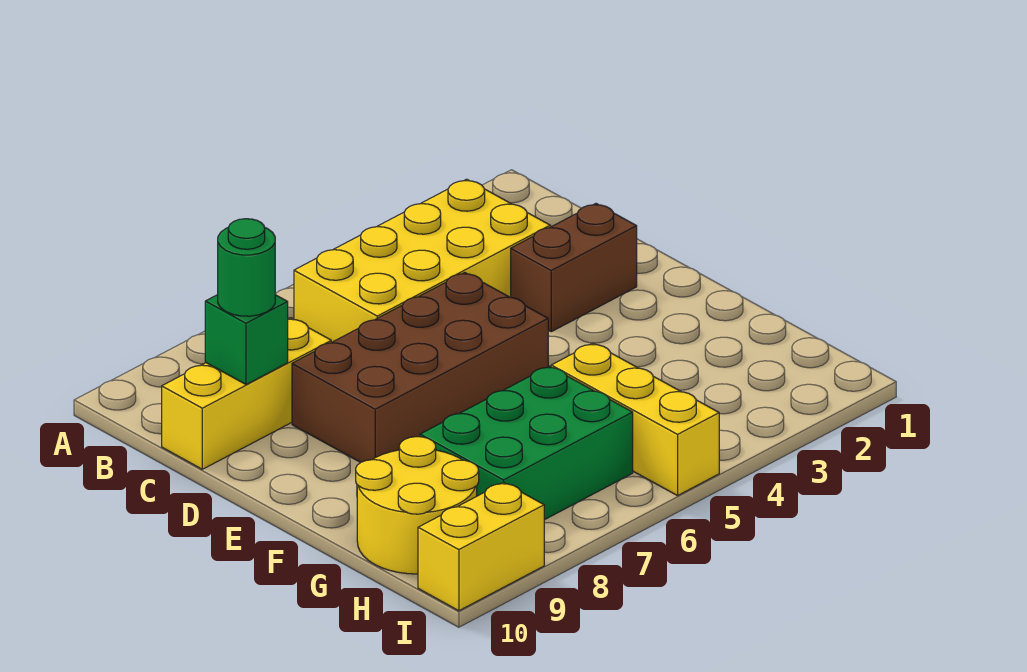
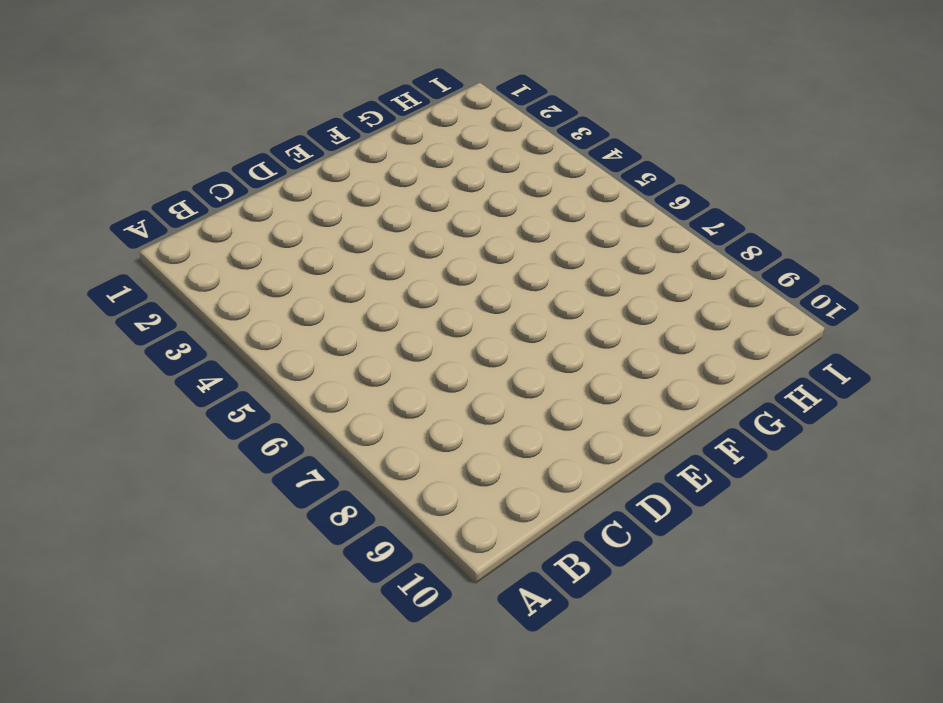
none -> yellow 2x4 brick [294,179,550,342]
none -> yellow 1x3 brick [162,318,331,469]

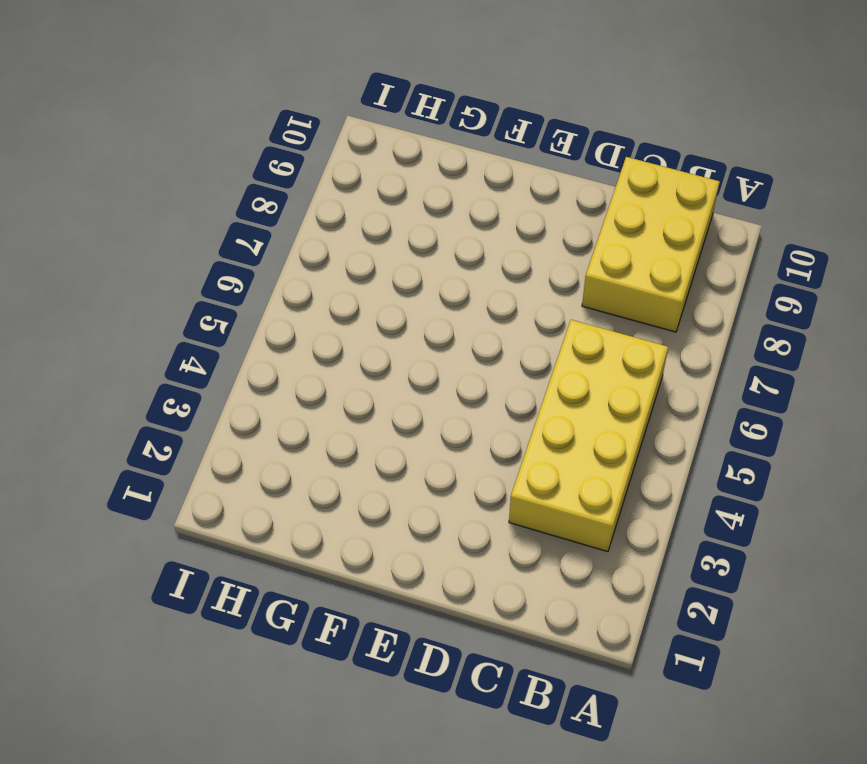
yellow 2x3 brick [582,157,720,332] -> yellow 1x3 brick [162,318,331,469]
none -> brown 1x2 brick [511,204,637,332]
none -> brown 2x4 brick [292,273,548,463]

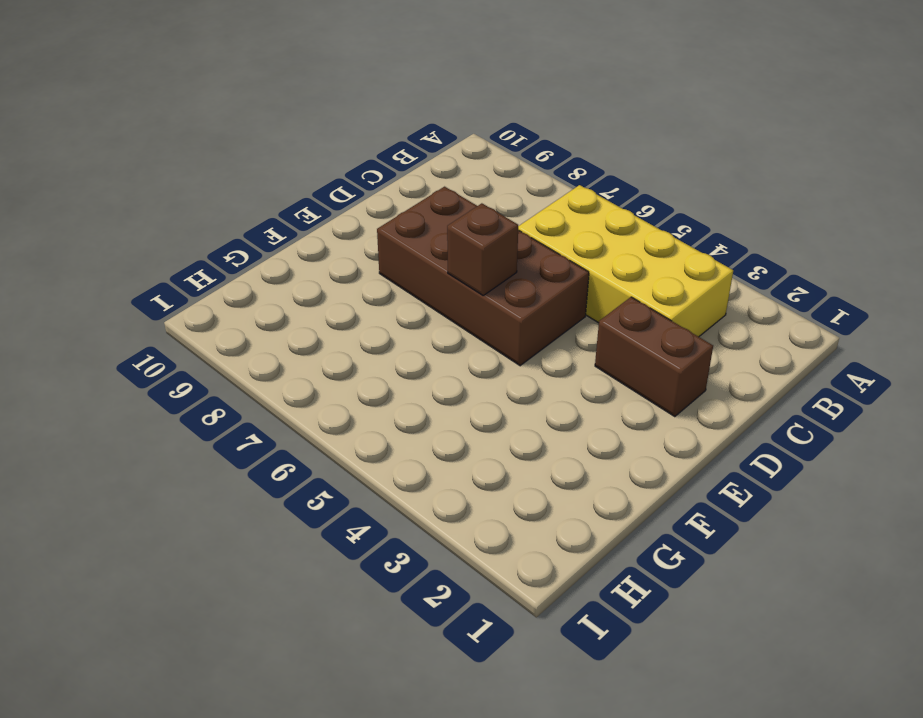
brown 1x1 brick [447,203,518,295] -> none
none -> yellow 1x3 brick [162,318,331,469]
none -> yellow 1x3 brick [551,343,719,496]

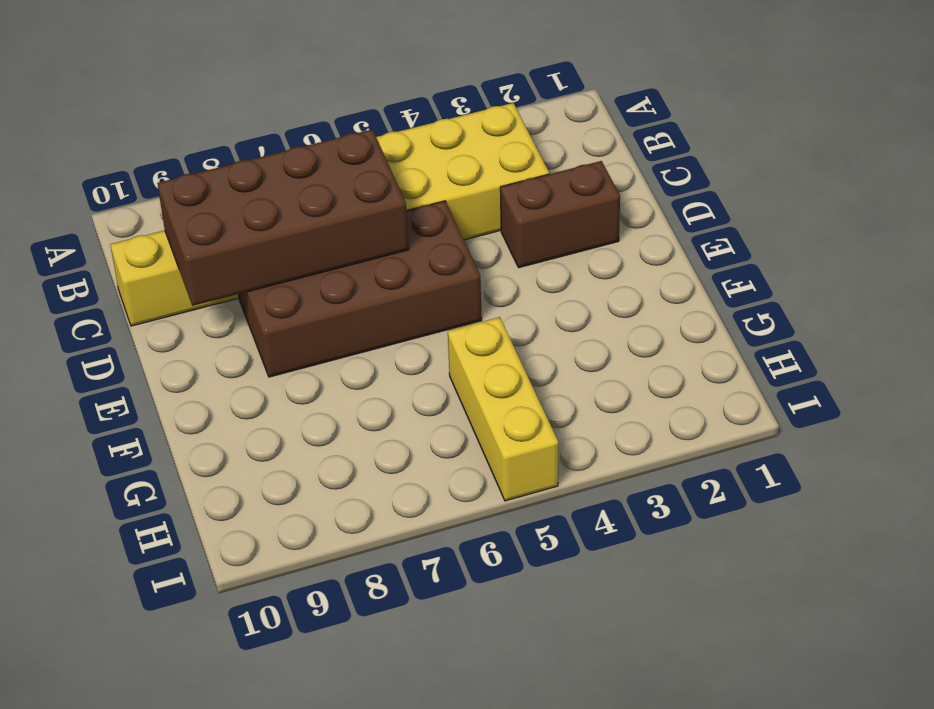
brown 2x4 brick [157,130,409,306] -> green 1x1 brick [205,295,288,384]
none -> green 2x3 brick [420,366,633,520]
none -> yellow 2x2 round brick [356,437,479,574]

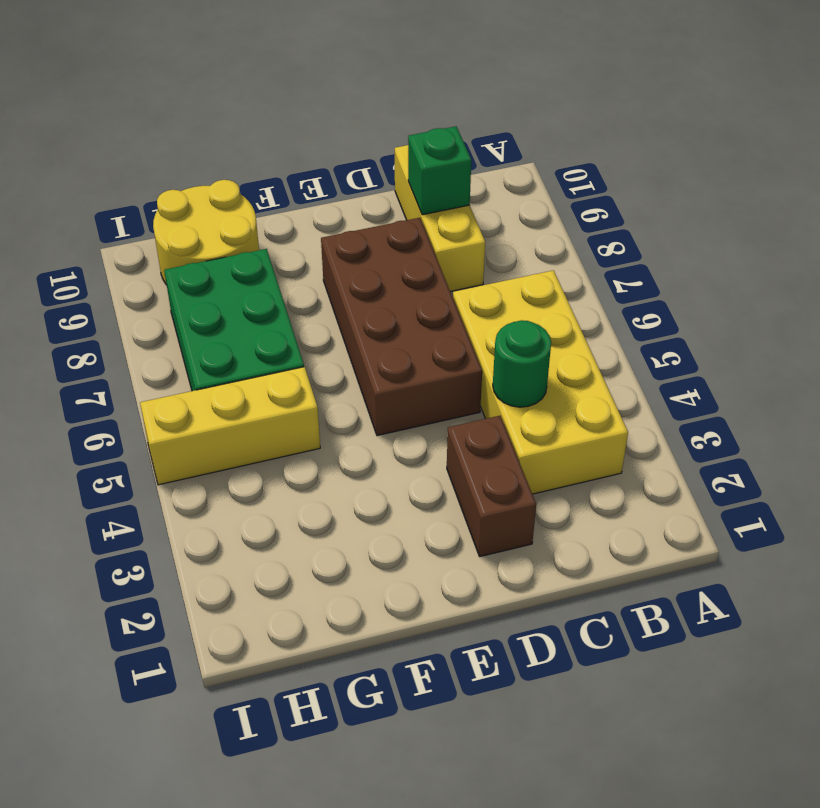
green 1x1 round brick [493,320,551,407] -> green 1x1 round brick moved to [218,219,275,316]
none -> yellow 1x2 brick [418,482,544,611]

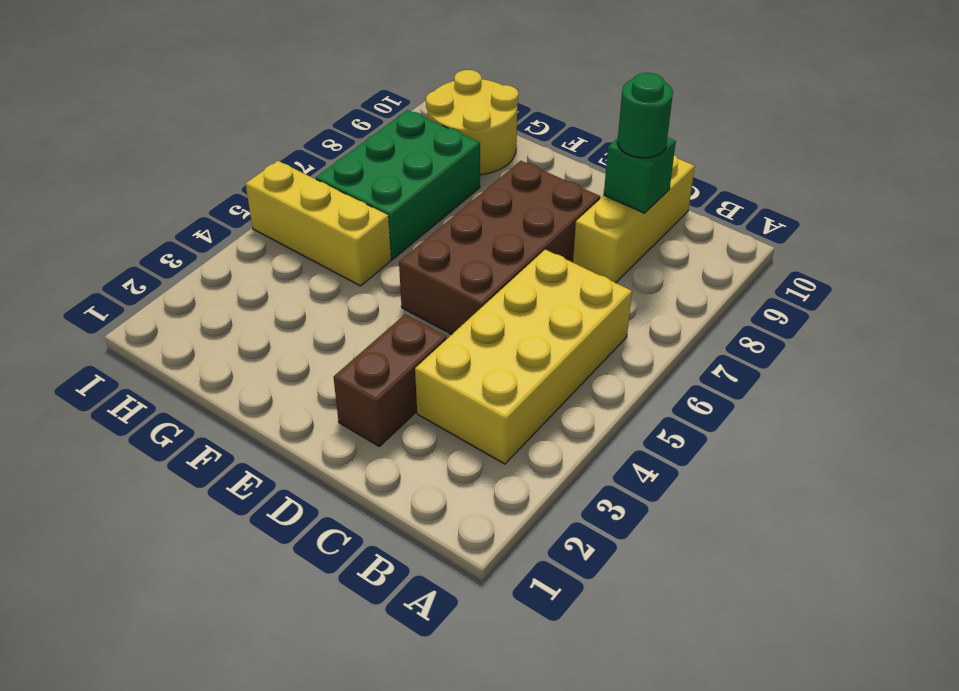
none -> yellow 1x2 brick [418,482,544,611]

